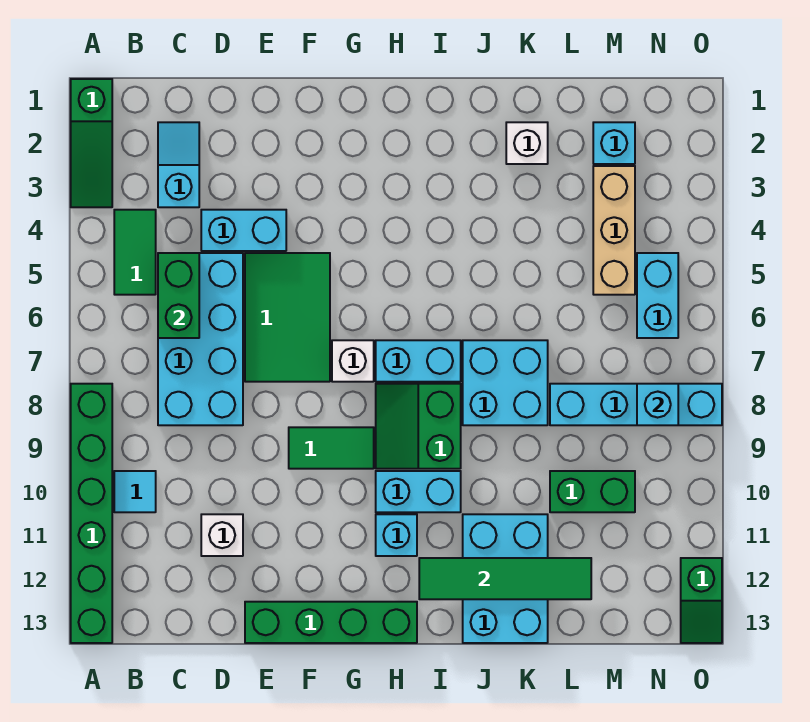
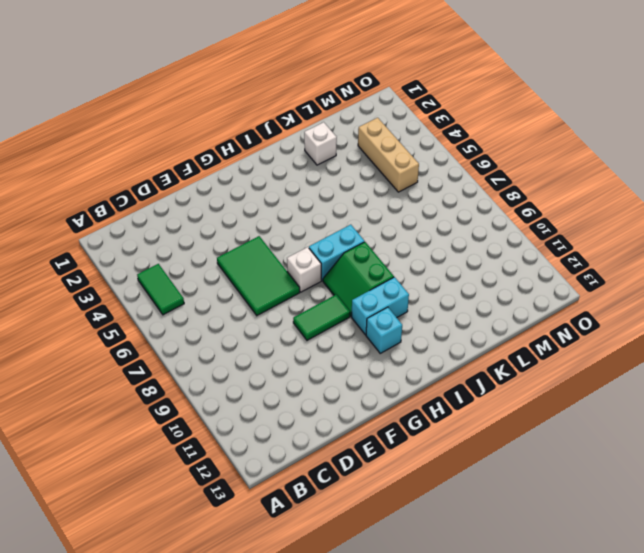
none -> green 1x3 slope [71,79,112,207]
none -> green 1x6 brick [71,384,112,643]
none -> cyan 1x1 tile [114,471,156,512]

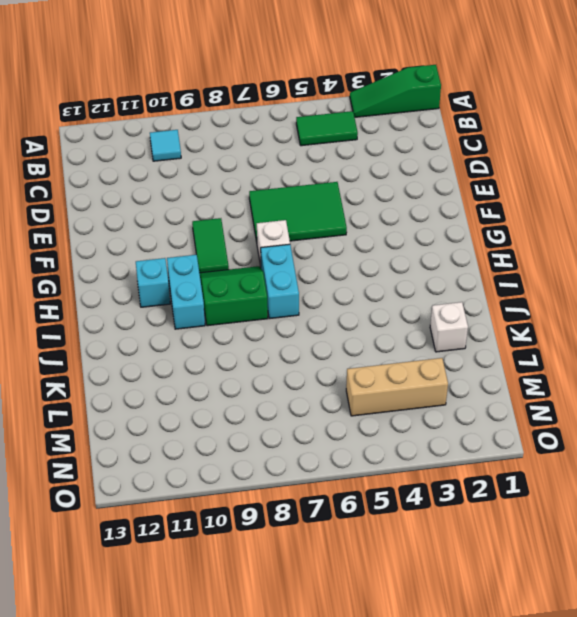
none -> green 1x6 brick [71,384,112,643]
none -> cyan 1x2 slope [158,122,199,207]
none -> cyan 2x4 brick [158,253,243,425]

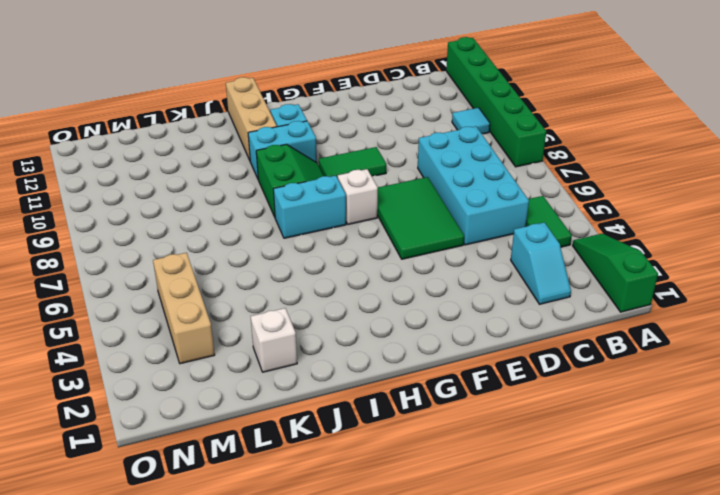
tan 1x3 brick [226,77,277,160] -> none
none -> cyan 1x2 brick [201,210,286,251]
none -> white 1x1 brick [201,514,243,556]
none -> green 1x4 brick [245,602,417,643]

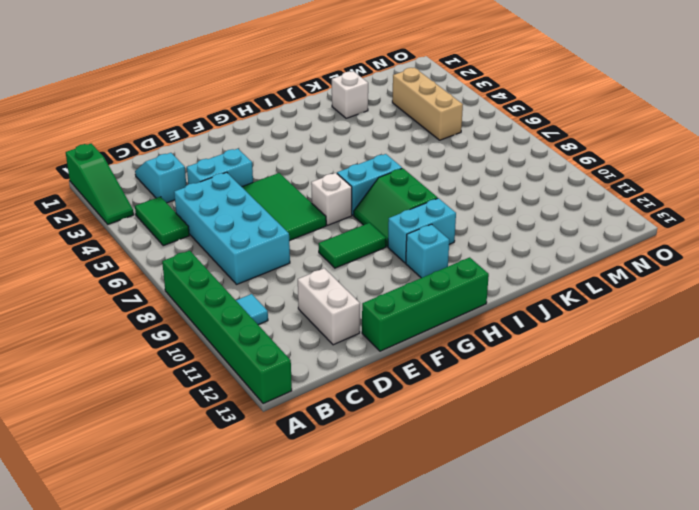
white 1x2 brick [298,268,360,345] -> white 1x1 brick [201,514,243,556]
none -> cyan 2x2 brick [463,340,548,425]
none -> cyan 2x3 brick [463,514,548,643]
none -> cyan 1x4 brick [550,384,722,425]

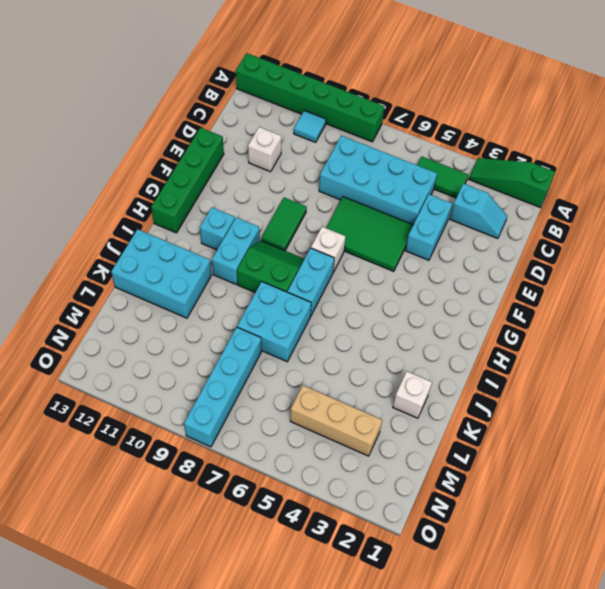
none -> green 1x2 brick [550,471,635,512]
none -> cyan 1x1 brick [593,122,635,164]
none -> cyan 1x2 brick [637,253,678,338]

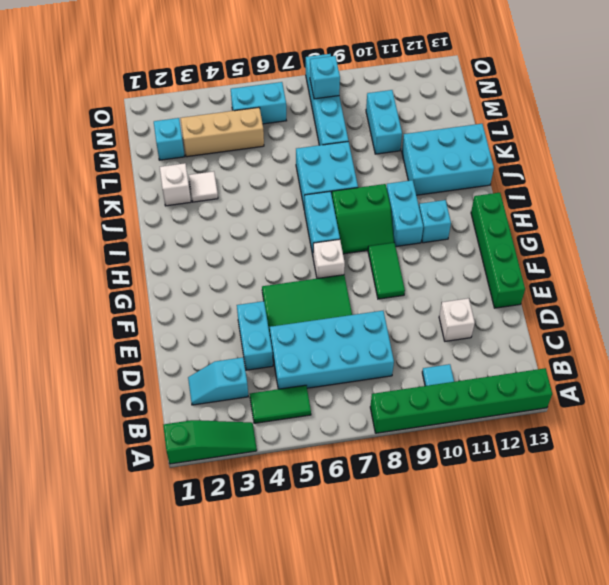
white 1x1 tile [189,171,218,202] -> none
cyan 1x2 brick [366,90,402,154] -> green 1x2 brick [550,471,635,512]
none -> green 1x2 slope [681,558,722,643]
none -> green 1x2 brick [158,253,199,338]
none -> green 1x4 tile [419,558,591,599]

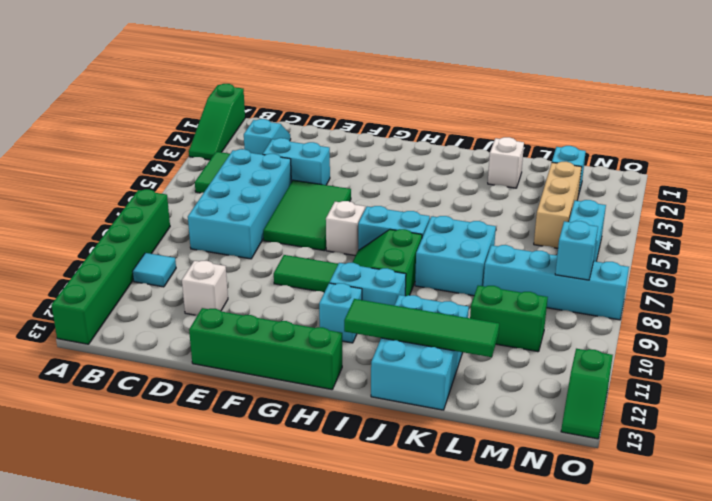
none -> green 1x2 brick [158,253,199,338]

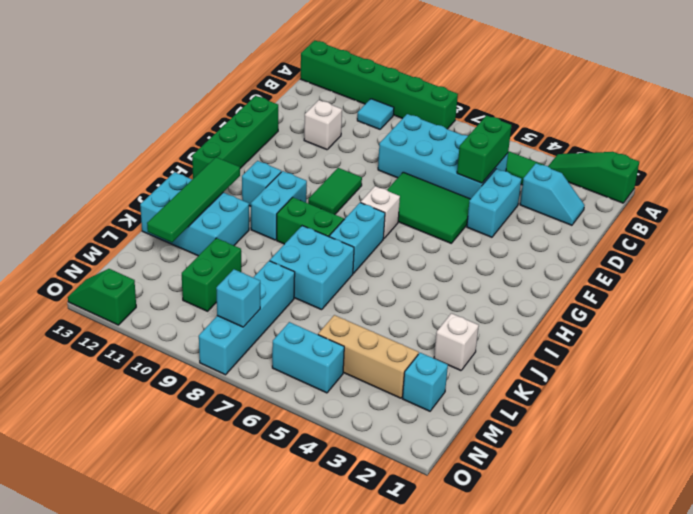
green 1x2 brick [457,115,512,183] -> green 1x2 brick turned to [158,253,199,338]

